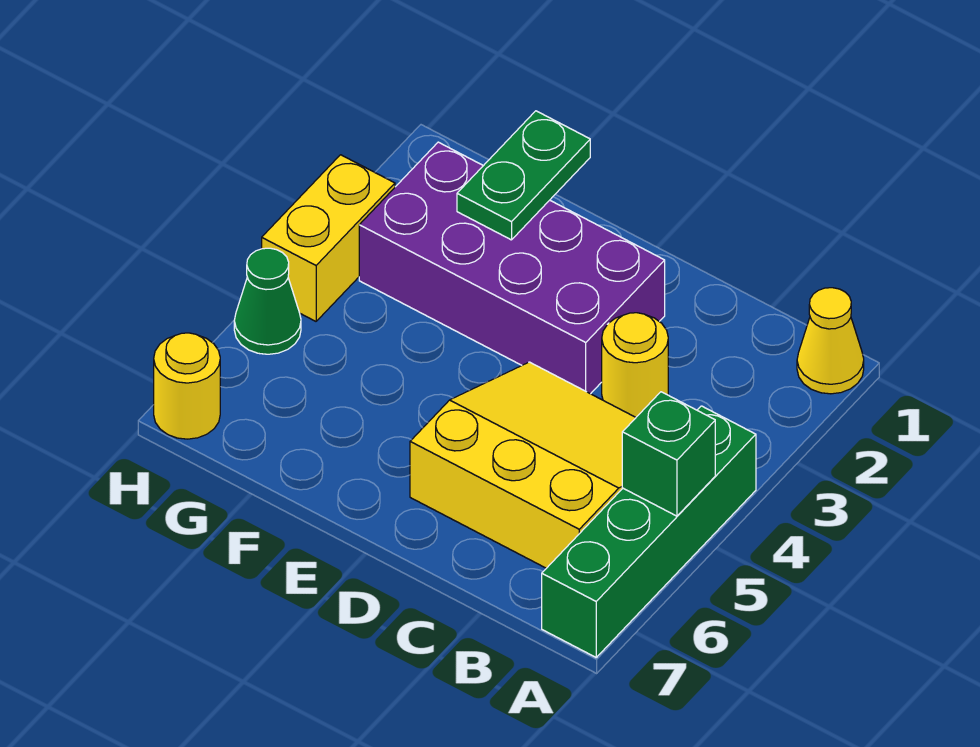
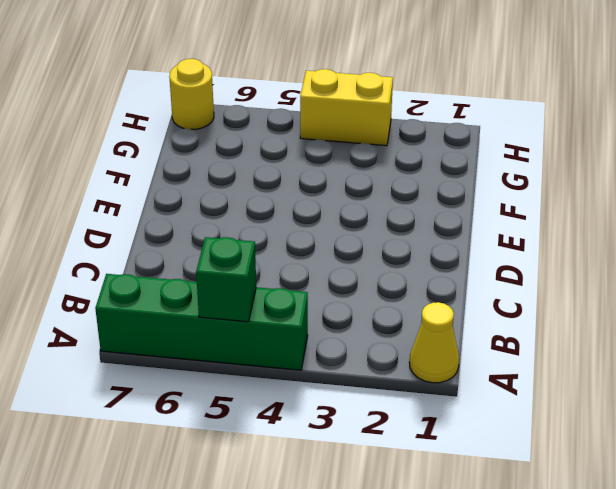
none -> yellow 3x3 slope [410,362,636,568]
none -> yellow 1x1 round brick [602,313,668,417]

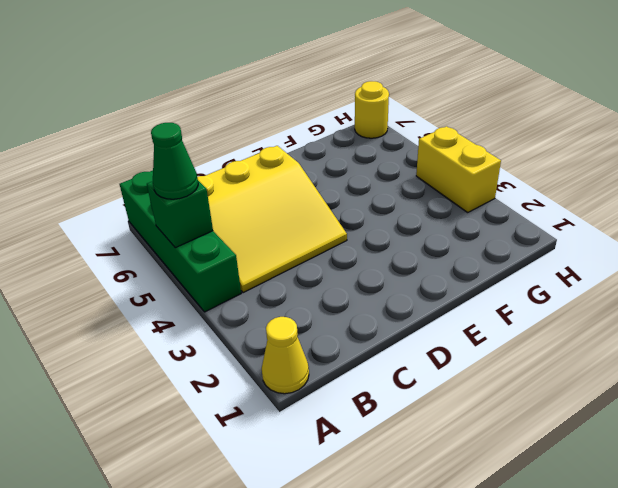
green 1x1 cone [151,123,198,199] -> green 1x1 cone moved to [234,248,301,354]
none -> yellow 1x1 round brick [602,313,668,417]
none -> purple 2x4 brick [359,142,665,394]

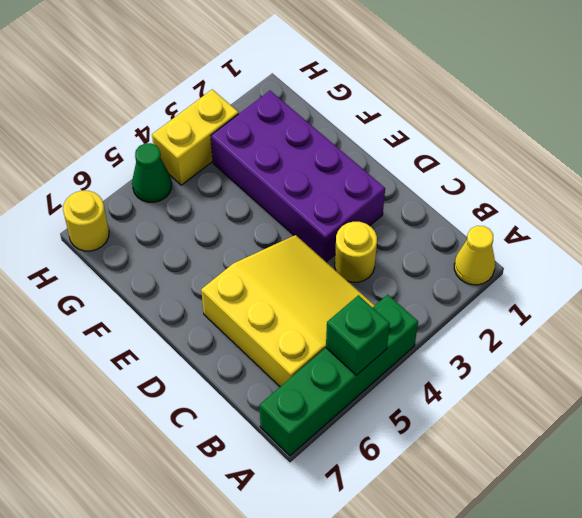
none -> green 1x2 plate [457,111,590,240]

